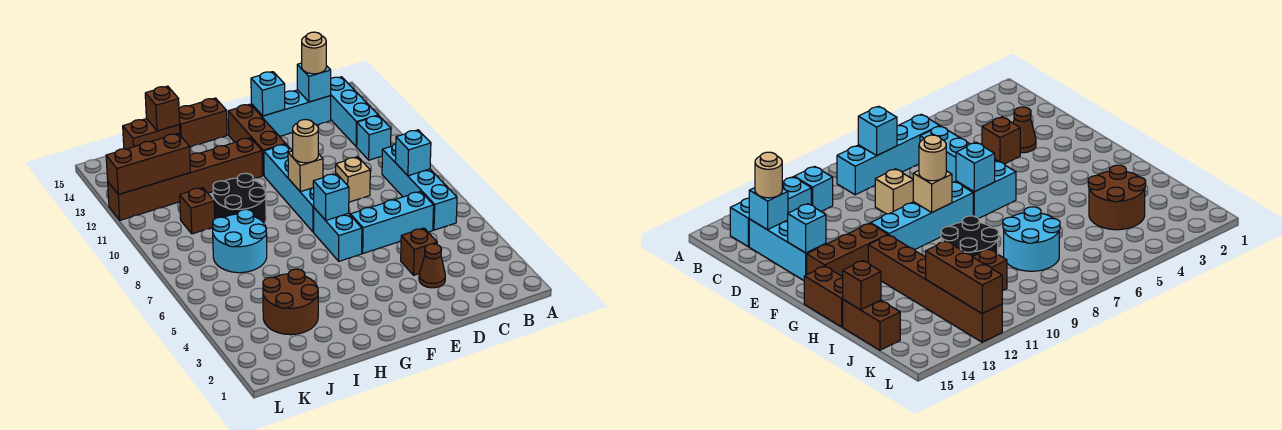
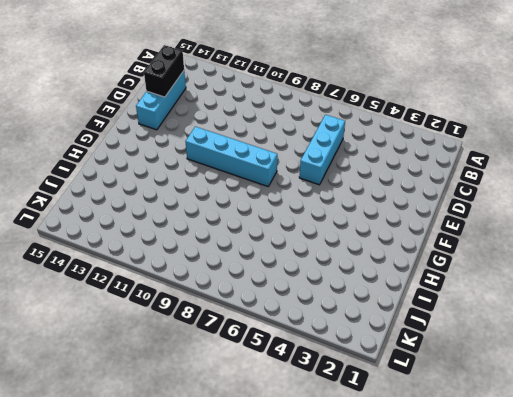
black 1x2 brick [144,45,184,97] -> cyan 1x1 brick [297,63,331,102]
none -> cyan 1x4 brick [382,144,457,230]
none -> cyan 1x1 brick [356,116,391,160]
none -> cyan 1x3 brick [331,77,378,146]

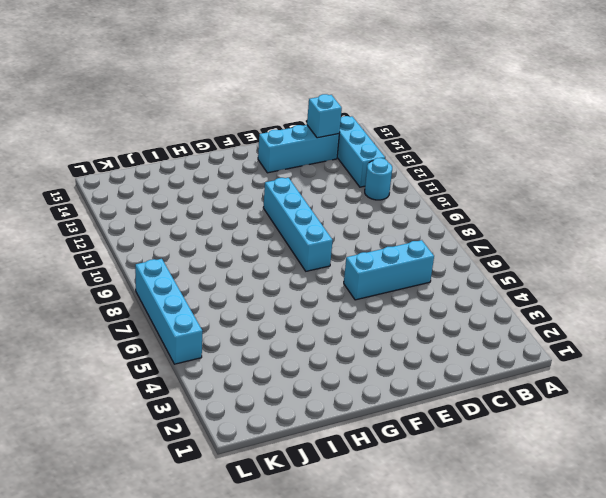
cyan 1x1 round brick [365,158,392,200] -> cyan 1x1 brick [356,116,391,160]
cyan 1x4 brick [135,259,202,364] -> cyan 1x4 brick moved to [382,144,457,230]
none -> brown 1x1 cone [419,244,445,288]
none -> brown 1x1 brick [401,228,437,275]
none -> tan 1x1 brick [336,157,370,202]

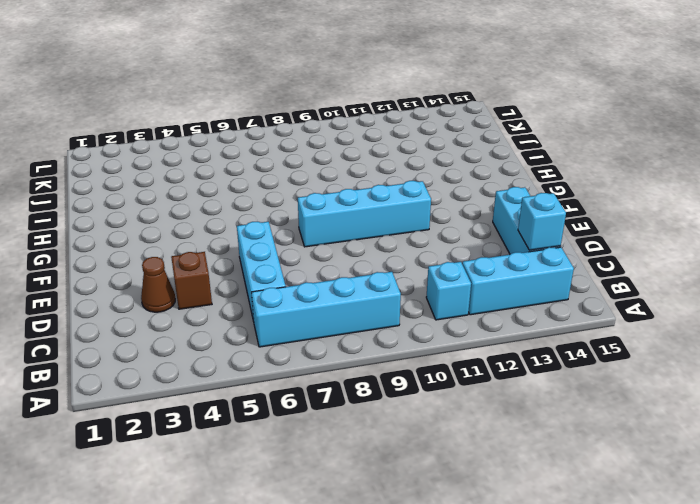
none -> tan 1x1 brick [336,157,370,202]
none -> cyan 1x2 brick [314,208,362,261]
none -> brown 1x3 brick [228,104,285,175]

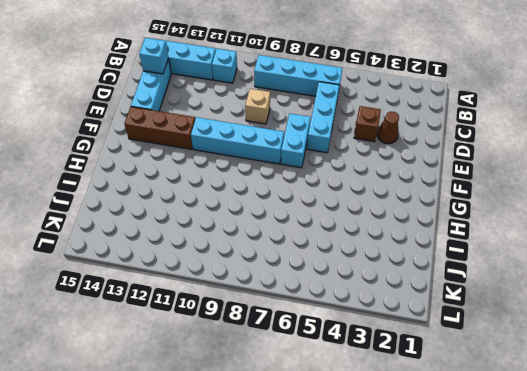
cyan 1x2 brick [281,114,310,168] -> cyan 1x2 brick turned to [314,208,362,261]
none -> brown 1x6 brick [108,138,262,220]
none -> brown 1x2 brick [179,98,227,147]
none -> black 2x2 round brick [213,173,266,224]

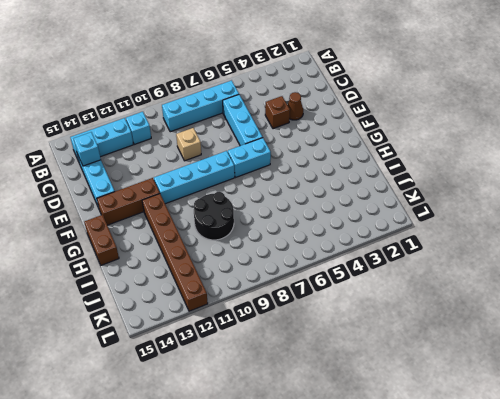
none -> brown 2x2 round brick [263,269,318,335]
none -> cyan 2x2 round brick [213,209,267,273]
none -> brown 1x2 brick [123,119,180,149]

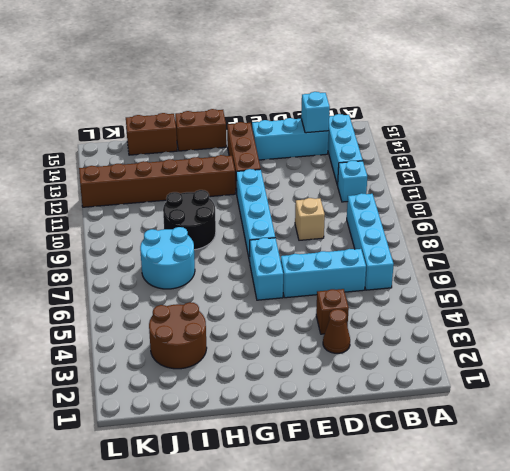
none -> brown 1x1 brick [180,188,215,234]
none -> cyan 1x1 brick [395,130,431,176]
none -> cyan 1x1 brick [251,72,285,116]

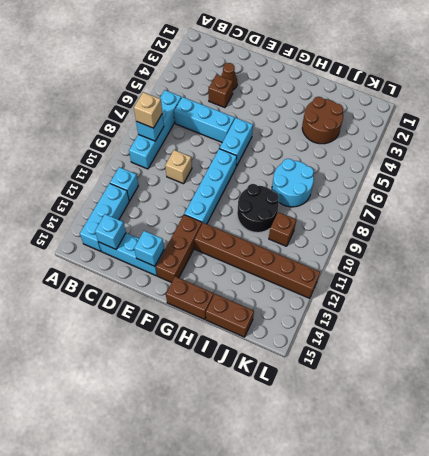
tan 1x1 brick [134,92,162,128] -> tan 1x1 brick moved to [288,151,323,192]
none -> cyan 1x1 brick [313,174,349,220]
none -> brown 1x1 brick [145,86,180,131]
none -> brown 1x3 brick [106,134,190,195]

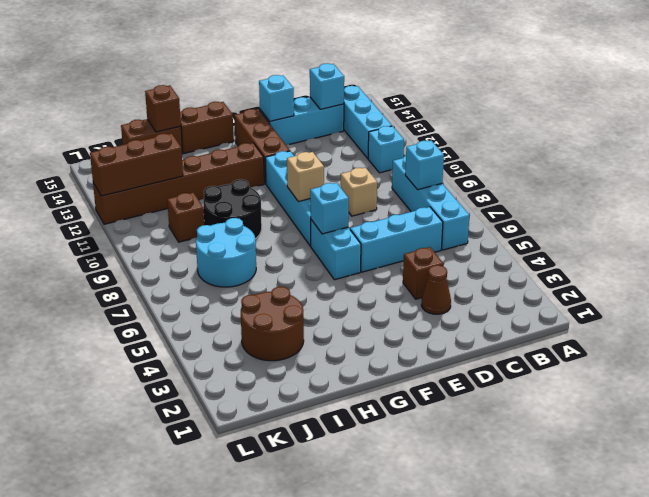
none -> tan 1x1 round brick [302,32,326,74]
none -> tan 1x1 round brick [293,119,318,163]

